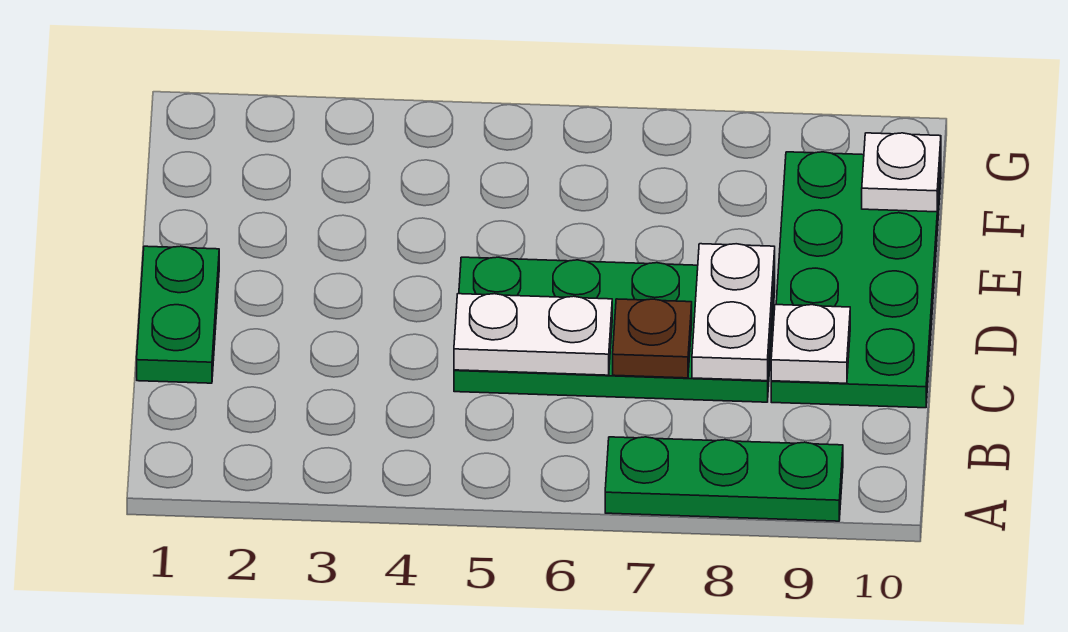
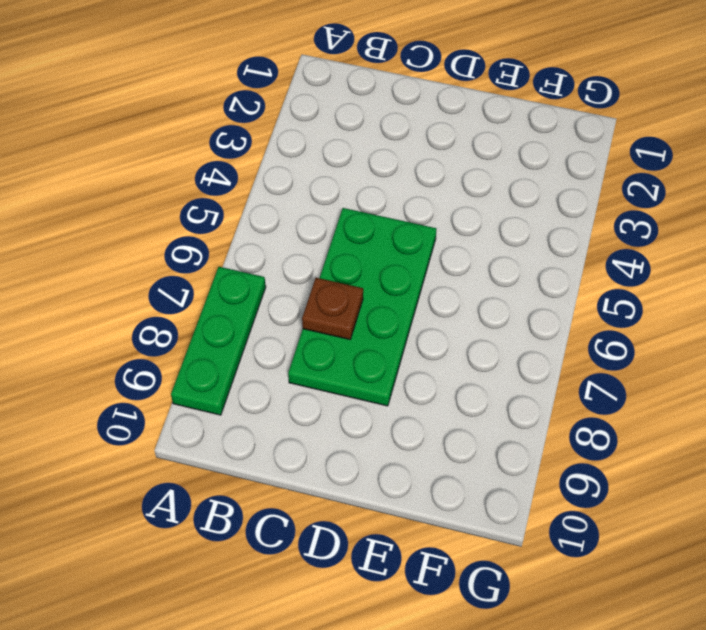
none -> green 1x2 plate [137,246,219,383]
none -> green 2x4 plate [771,152,941,408]

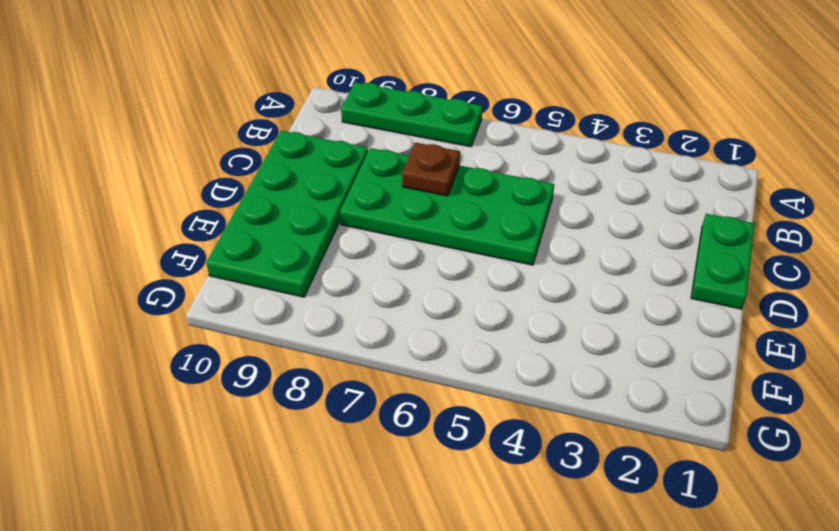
none -> white 1x2 plate [454,294,612,375]
none -> white 1x2 plate [692,244,775,381]

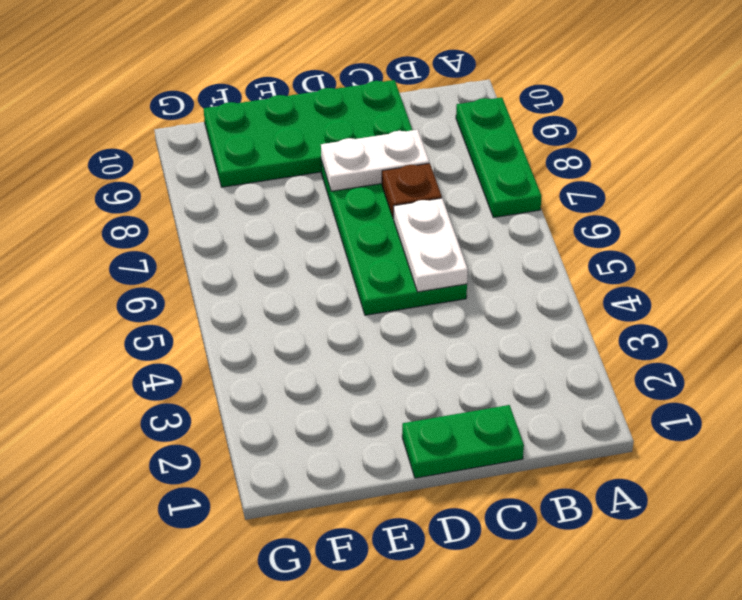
none -> white 1x1 plate [771,305,850,383]
none -> white 1x1 plate [862,133,941,212]

